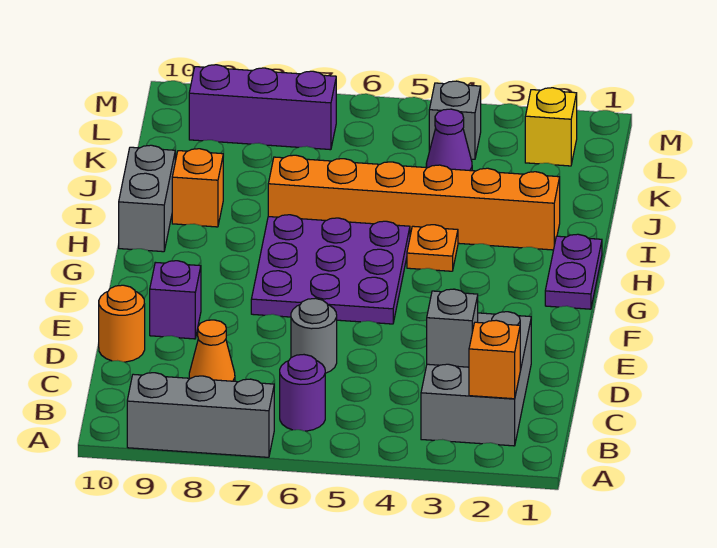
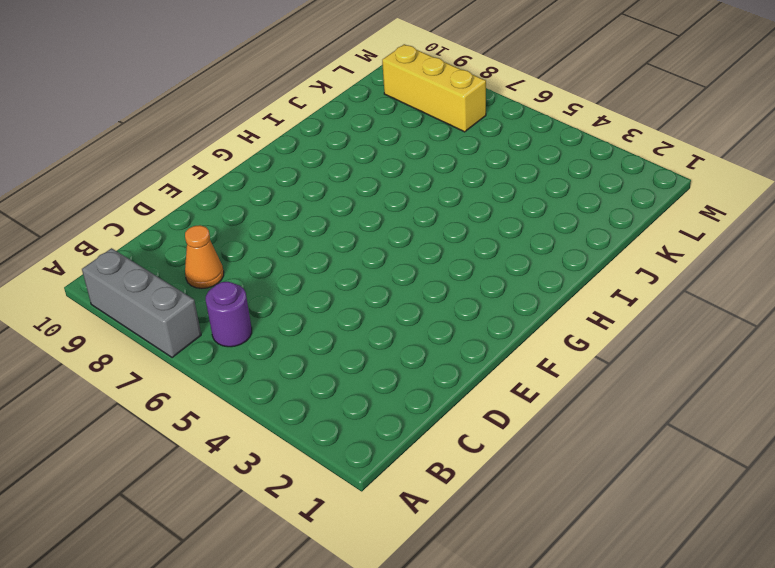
yellow 1x3 brick [382,44,486,132] -> purple 1x3 brick [189,65,336,150]
none -> grey 2x3 brick [421,312,531,446]
none -> grey 1x1 round brick [291,298,337,373]
none -> orange 1x1 round brick [99,285,145,362]

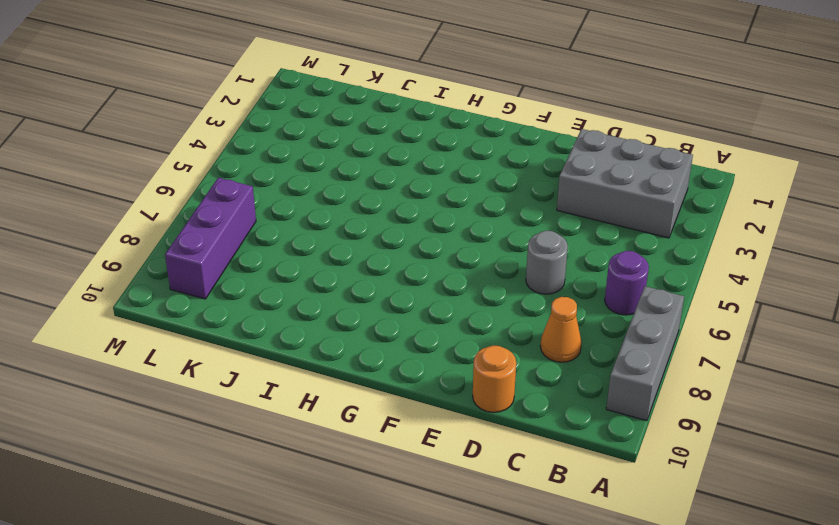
none -> purple 1x1 brick [150,261,201,339]
none -> purple 3x3 plate [251,215,410,324]
none -> purple 1x2 plate [545,234,602,309]

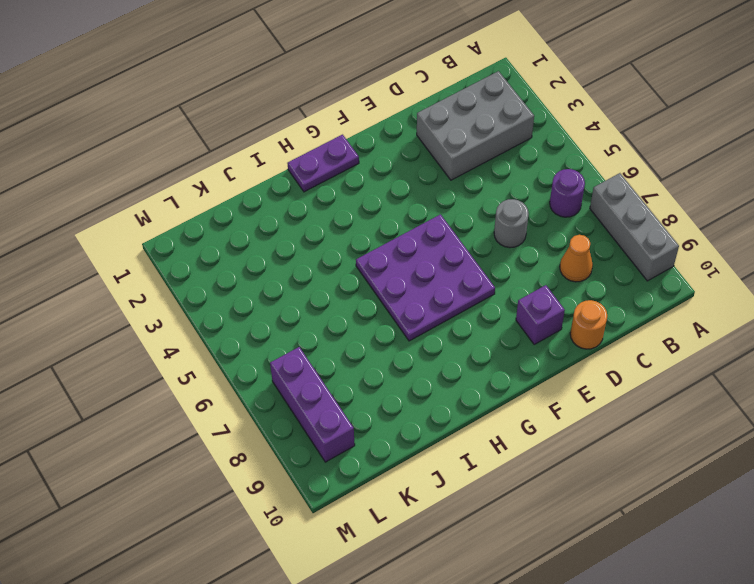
none -> orange 1x1 plate [407,225,458,271]
none -> grey 1x2 brick [119,145,175,252]
none -> orange 1x6 brick [268,155,560,250]

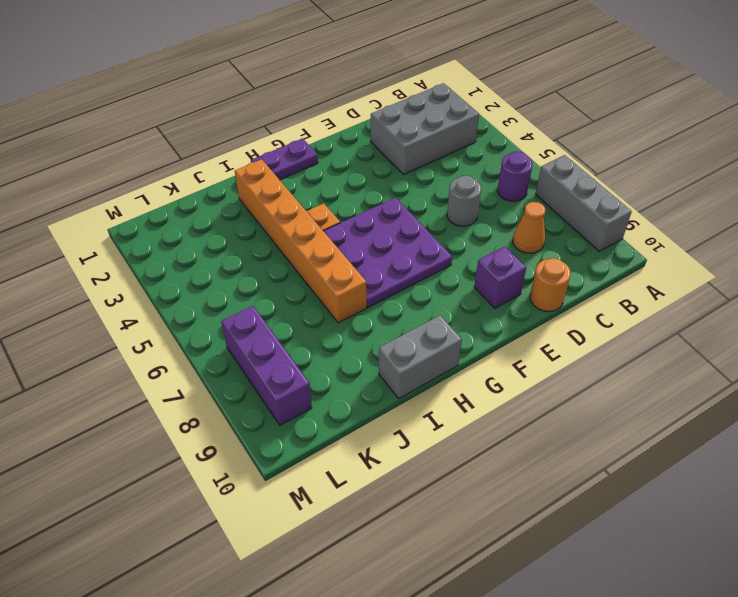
none -> orange 1x1 brick [172,149,223,227]
none -> purple 1x1 cone [426,109,472,171]
none -> yellow 1x1 brick [525,88,577,166]

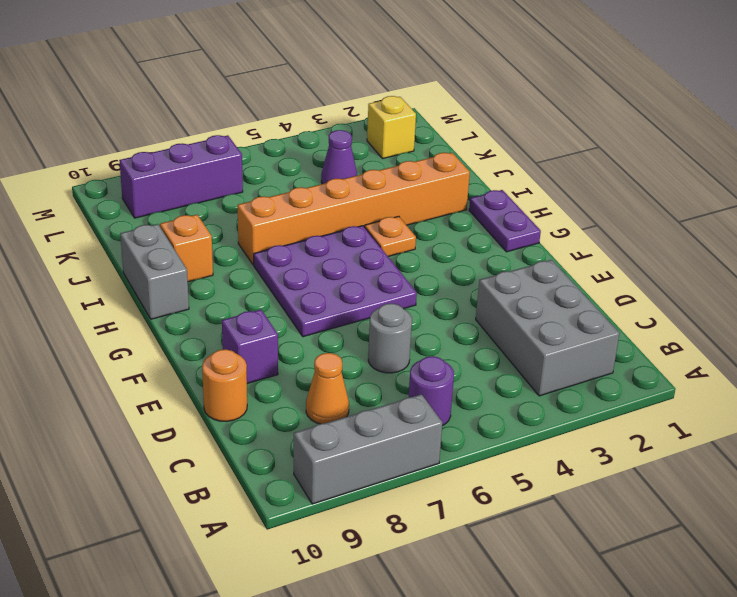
none -> grey 1x1 brick [429,81,481,159]
none -> orange 1x1 brick [469,320,520,399]
none -> grey 1x1 brick [427,289,478,367]

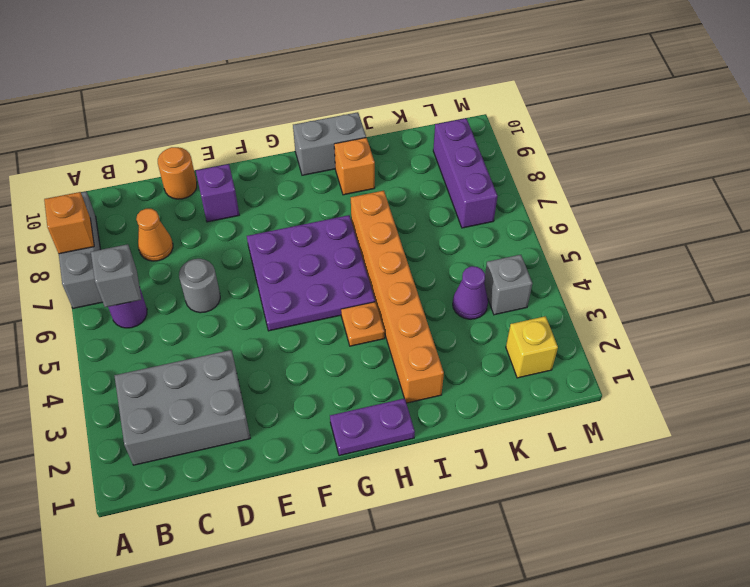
orange 1x1 brick [44,192,94,254] -> orange 1x1 brick moved to [469,320,520,399]
grey 1x1 brick [91,244,141,307] -> grey 1x1 brick moved to [427,289,478,367]

